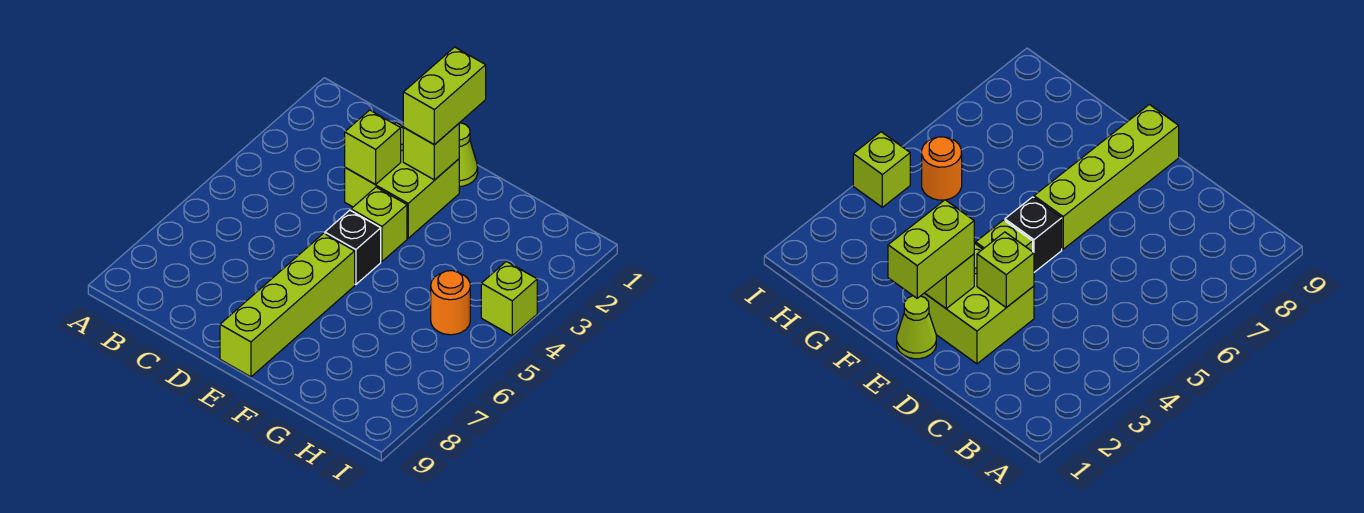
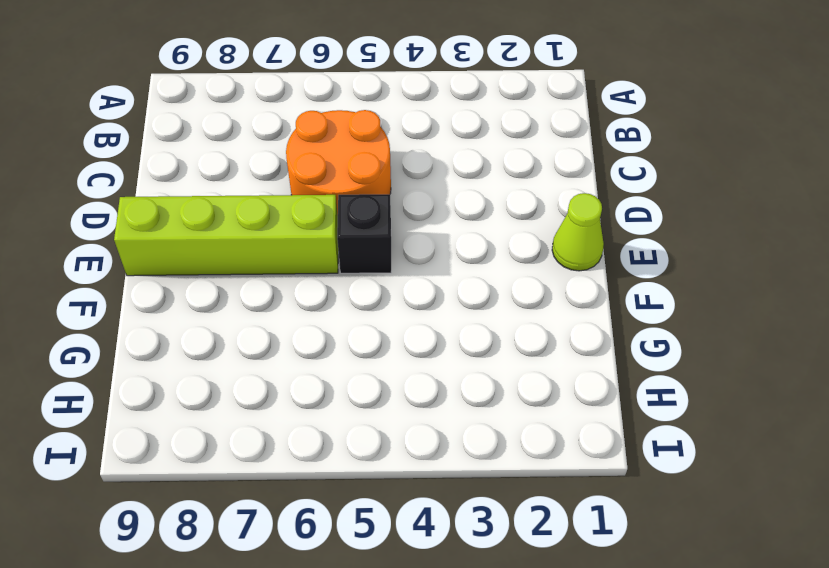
orange 2x2 round brick [286,110,391,215] -> none
none -> lime 2x2 brick [345,123,459,238]
none -> lime 1x1 brick [351,187,407,261]

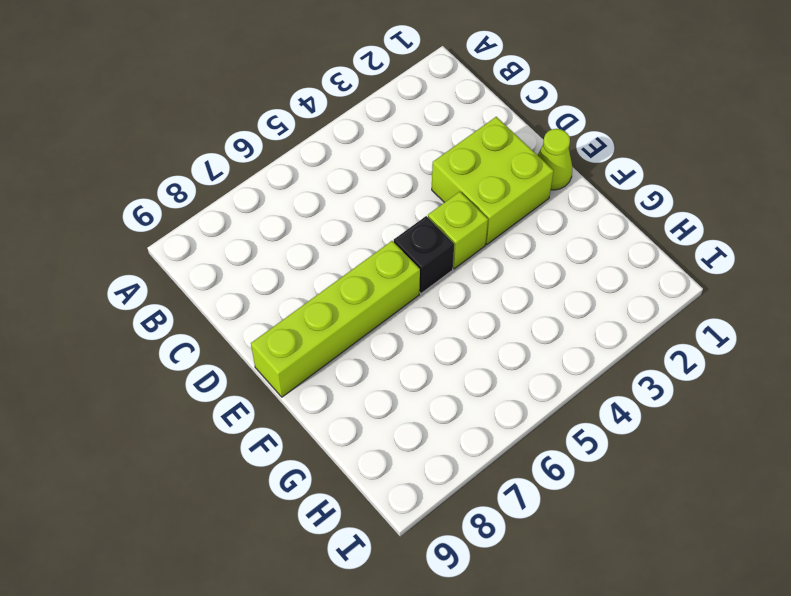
none -> orange 1x1 round brick [431,271,470,335]
none -> lime 1x1 brick [481,261,537,336]

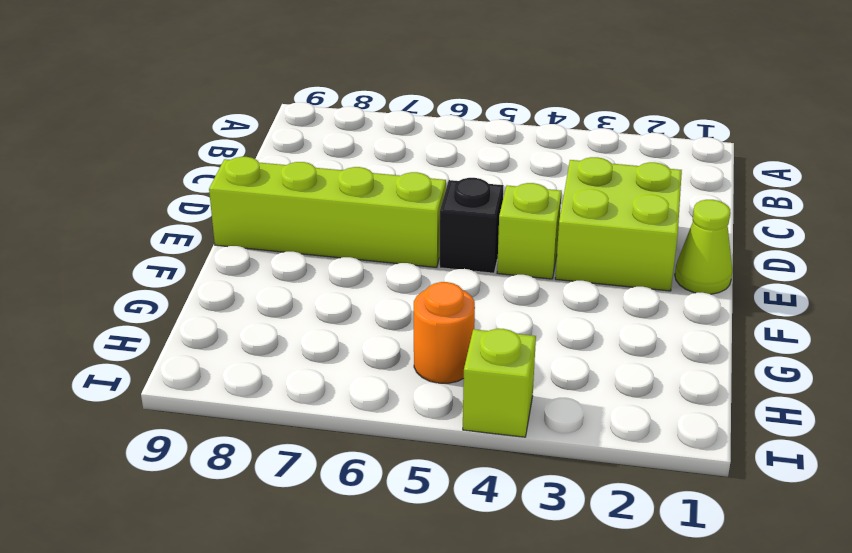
none -> lime 1x1 brick [345,110,401,185]
none -> lime 1x1 brick [403,124,459,180]

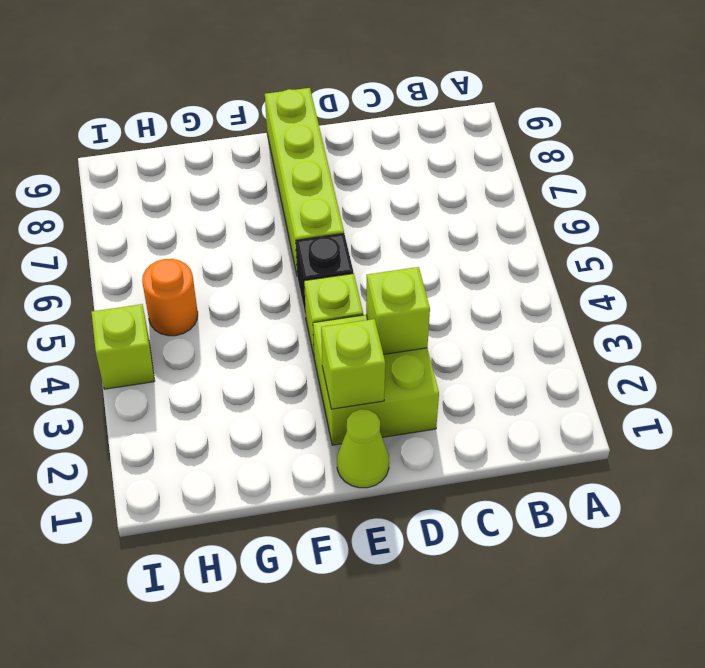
none -> lime 1x2 brick [403,47,486,145]

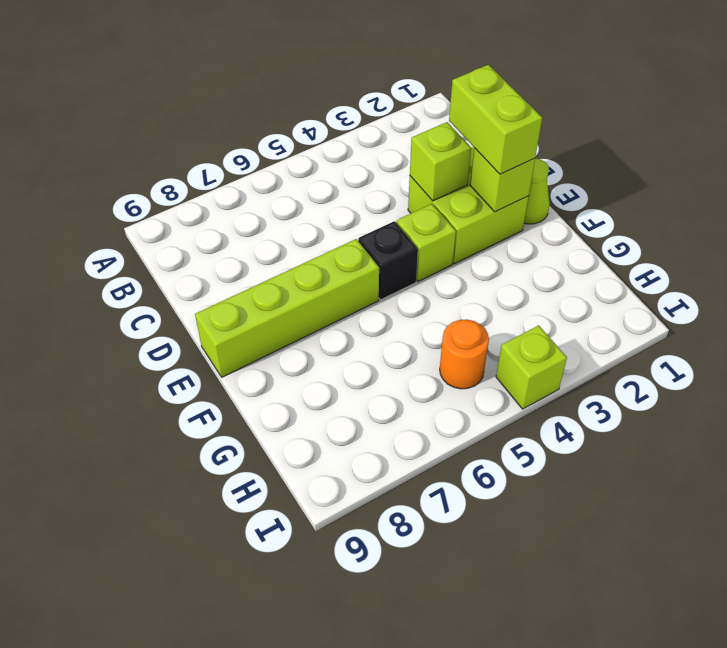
lime 1x2 brick [449,65,542,174] -> lime 1x2 brick turned to [403,47,486,145]

